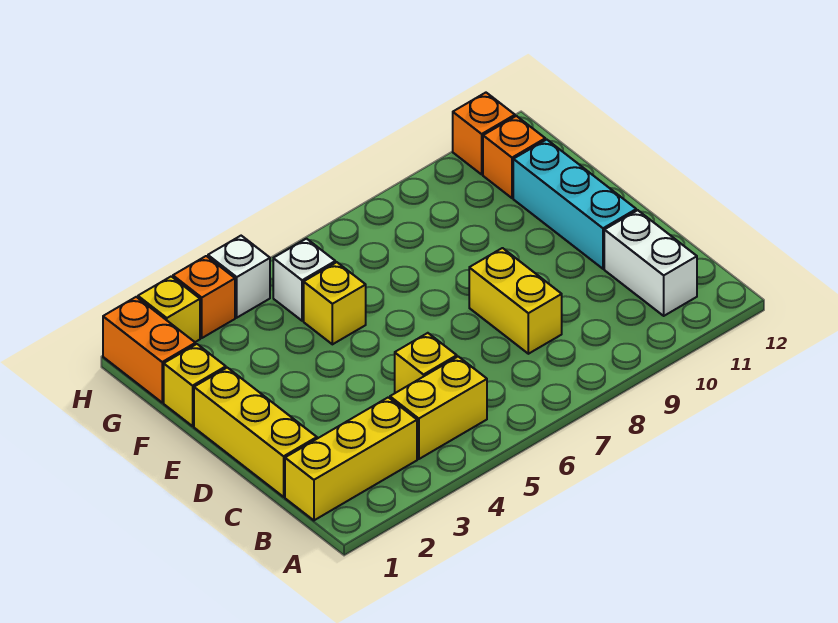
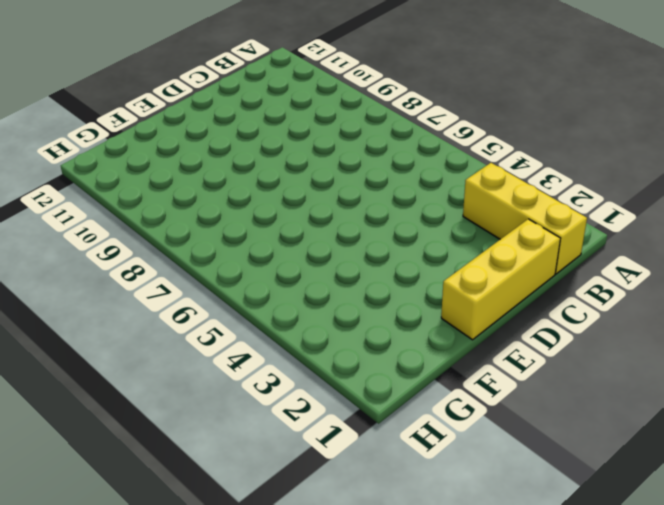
none -> yellow 1x2 brick [390,357,487,459]
none -> white 1x2 brick [604,210,697,316]
none -> yellow 1x1 brick [395,333,457,393]

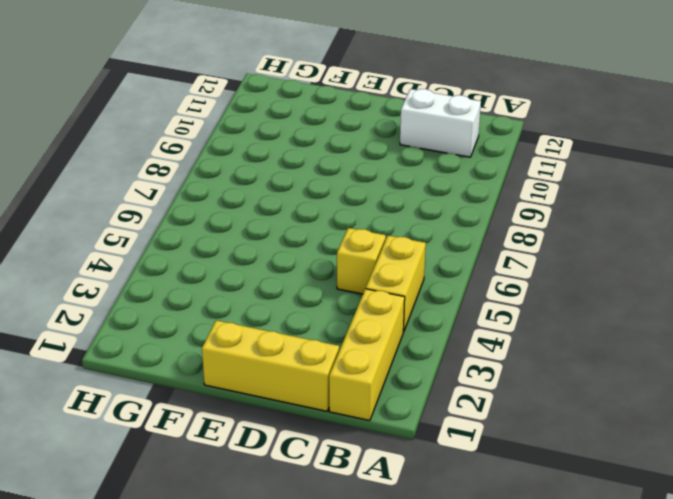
none -> yellow 1x2 brick [469,248,562,354]
none -> cyan 1x3 brick [513,140,636,269]
none -> yellow 1x1 brick [164,344,226,426]

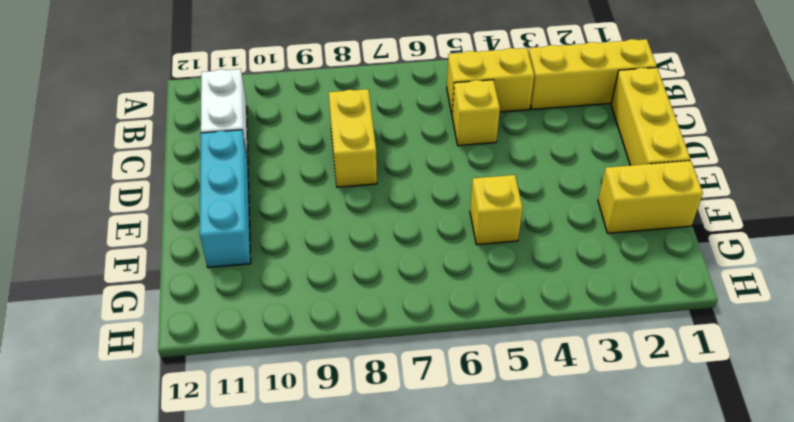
yellow 1x2 brick [598,161,703,233] -> yellow 1x1 brick [164,344,226,426]
none -> orange 1x2 brick [103,297,195,402]
none -> white 1x1 brick [273,239,335,321]
none -> orange 1x1 brick [483,116,545,198]

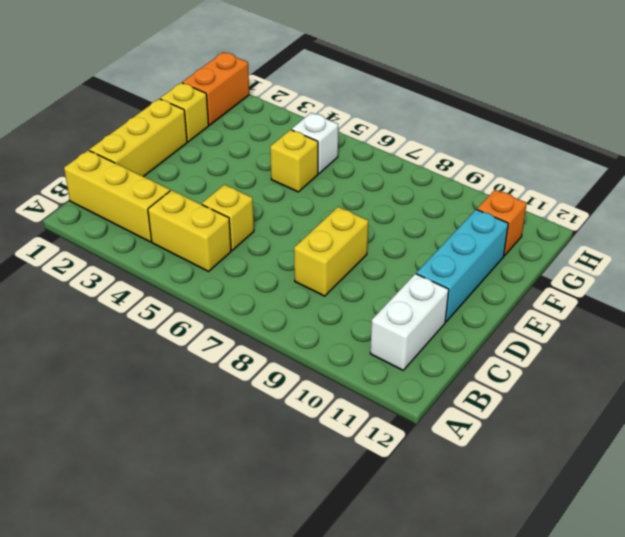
none -> yellow 1x1 brick [138,276,200,342]
none -> orange 1x1 brick [173,256,235,338]
none -> white 1x1 brick [208,236,270,318]

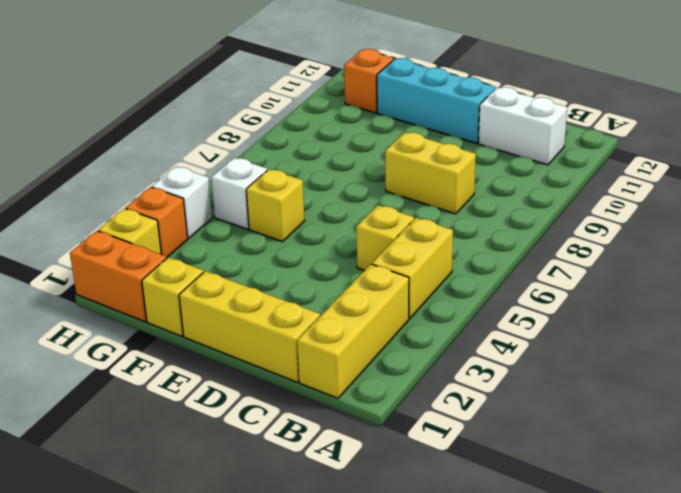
none -> orange 1x1 brick [453,93,515,174]

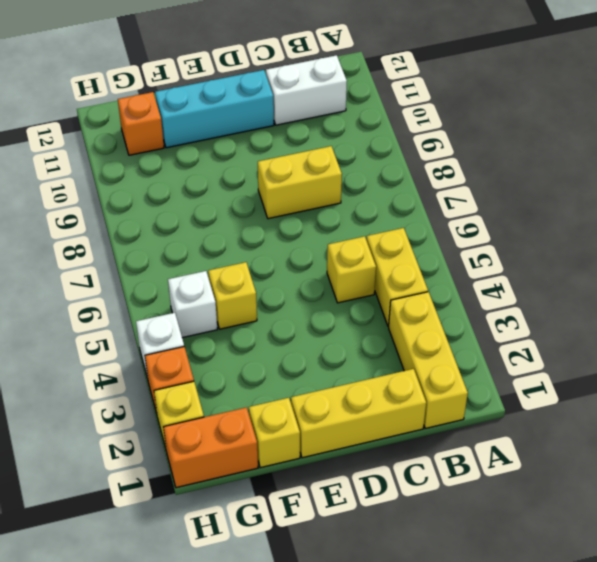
none -> orange 1x1 brick [453,93,515,174]

